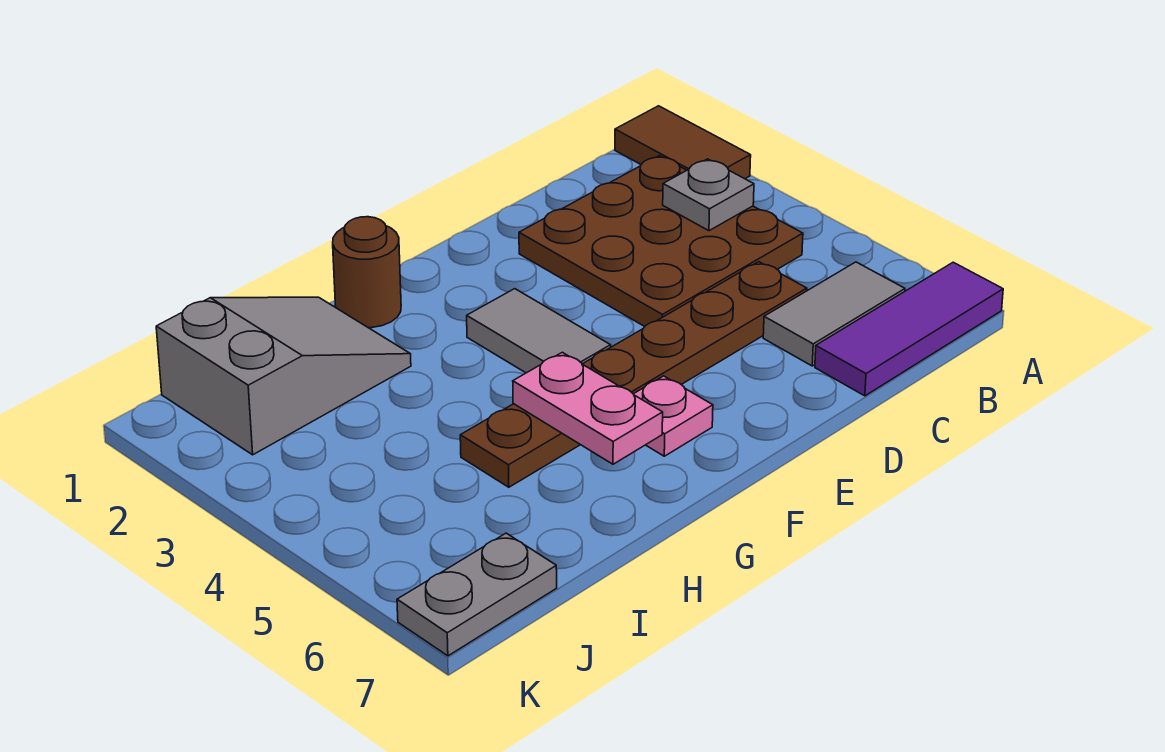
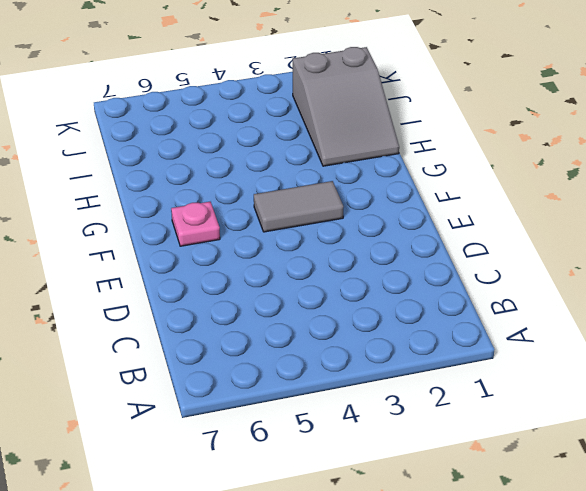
none -> brown 1x2 tile [615,106,751,179]
none -> purple 1x3 tile [815,262,1003,396]
none -> brown 3x3 plate [519,156,803,327]

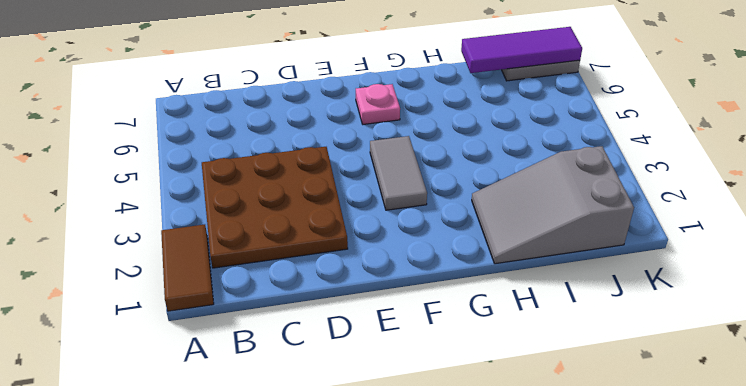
purple 1x3 tile [461,27,582,73] -> purple 1x3 tile moved to [815,262,1003,396]
none -> grey 1x2 tile [763,262,905,366]
none -> brown 1x6 plate [460,262,807,487]
none -> brown 1x1 round brick [333,217,401,328]

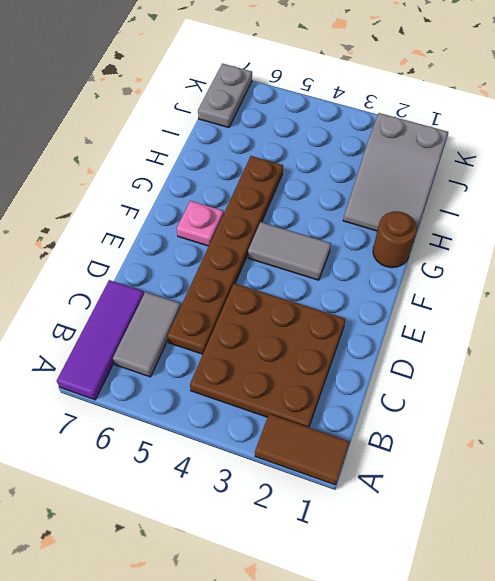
none -> grey 1x1 plate [663,159,754,231]
none -> pink 1x2 plate [513,352,663,464]

